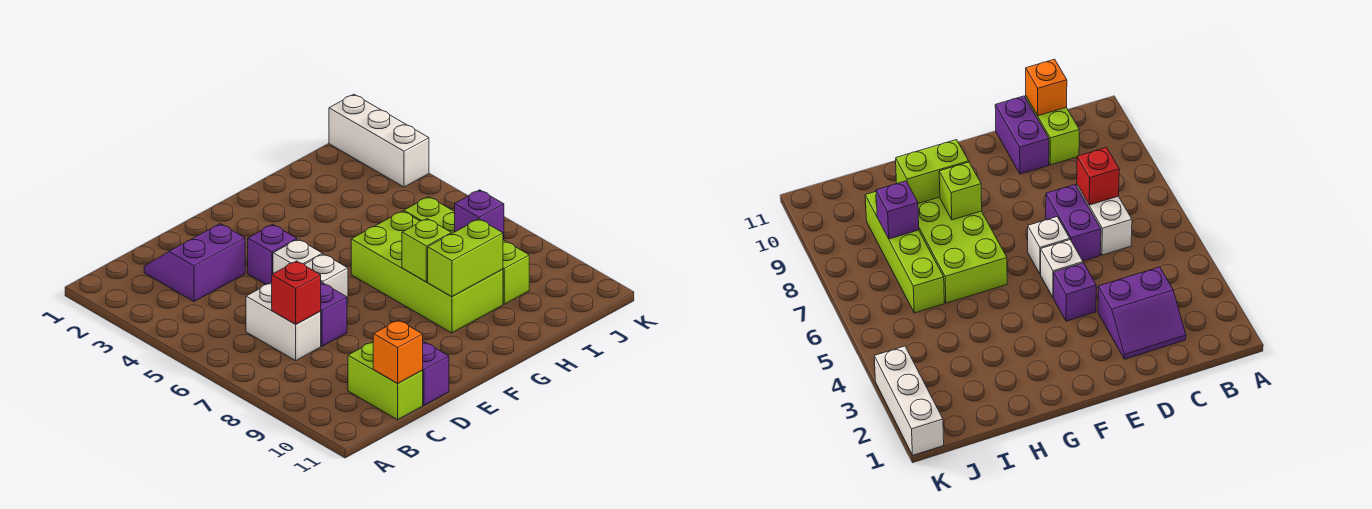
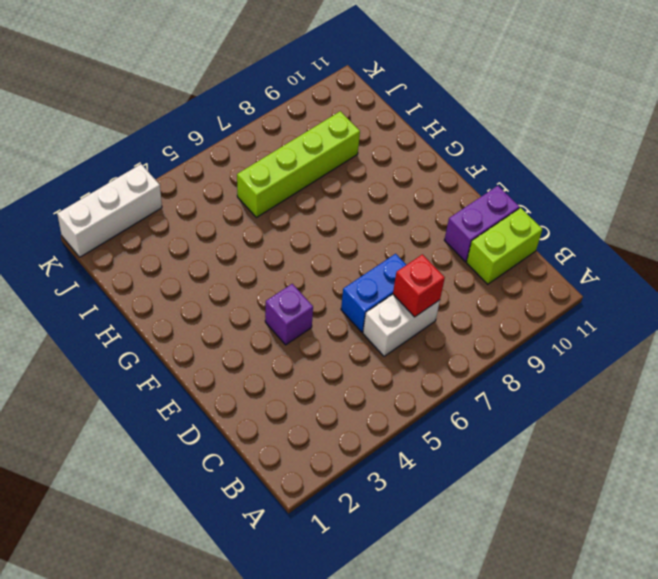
blue 1x2 brick [341,254,406,332] -> purple 1x2 brick [321,282,347,346]
none -> purple 2x2 slope [144,224,245,302]
none -> white 1x1 brick [273,239,322,273]
none -> white 1x1 brick [305,254,348,304]

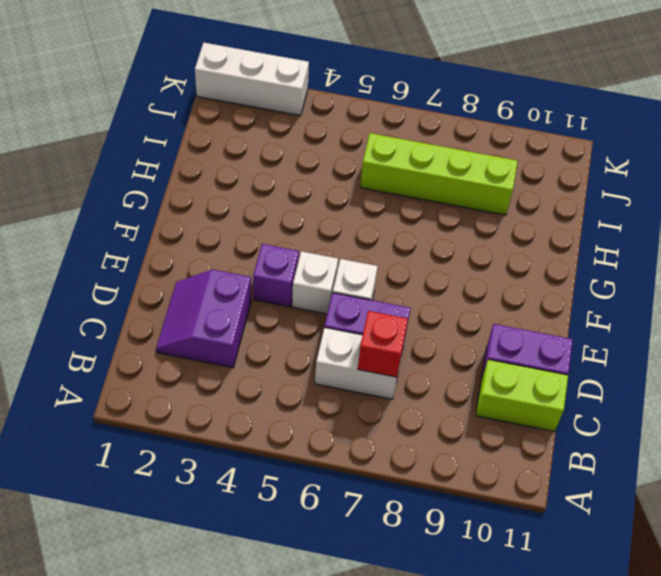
none -> lime 2x4 brick [351,211,503,333]
none -> orange 1x1 brick [373,320,423,384]
none -> lime 1x1 brick [402,219,451,282]

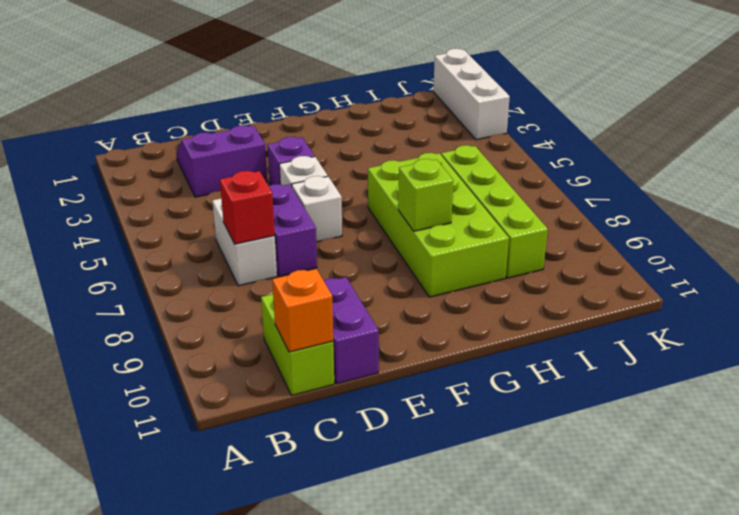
none -> lime 1x2 brick [428,219,503,297]
none -> purple 1x1 brick [455,190,504,240]

